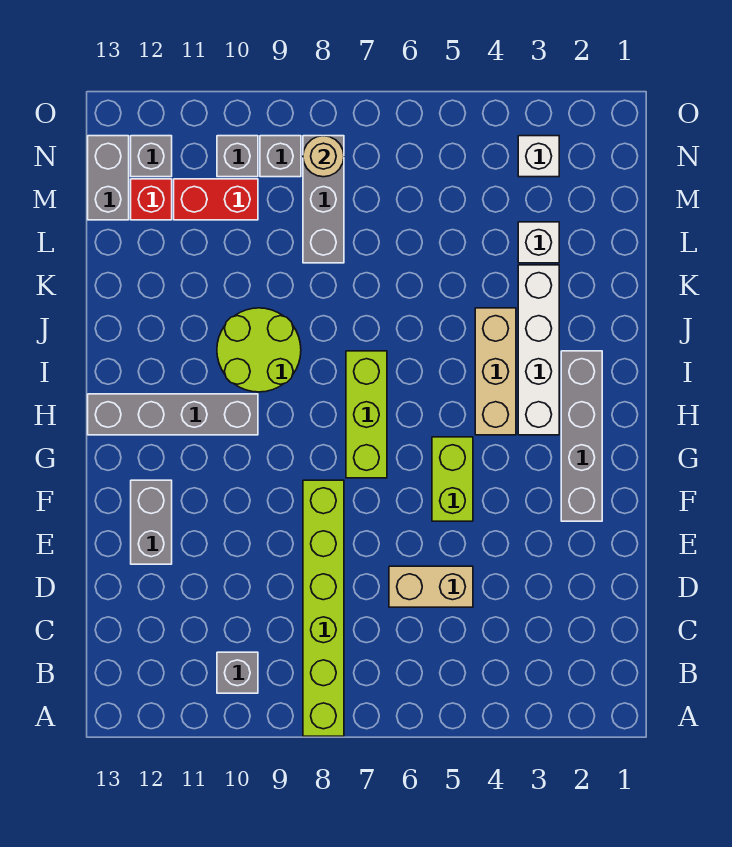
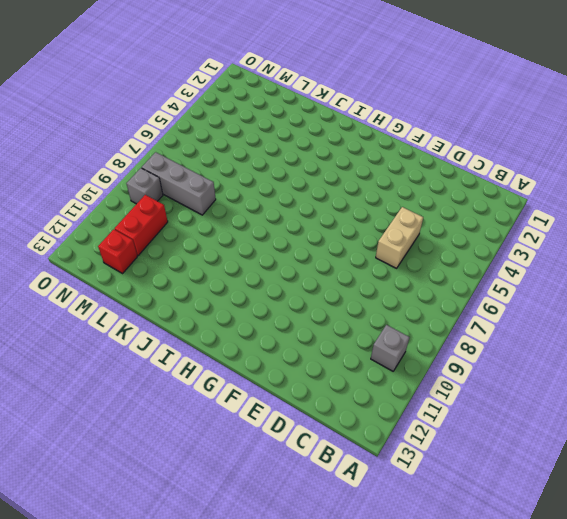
none -> lime 1x6 brick [303,480,344,736]
none -> grey 1x2 brick [131,480,172,564]
none -> grey 1x4 brick [561,351,602,521]

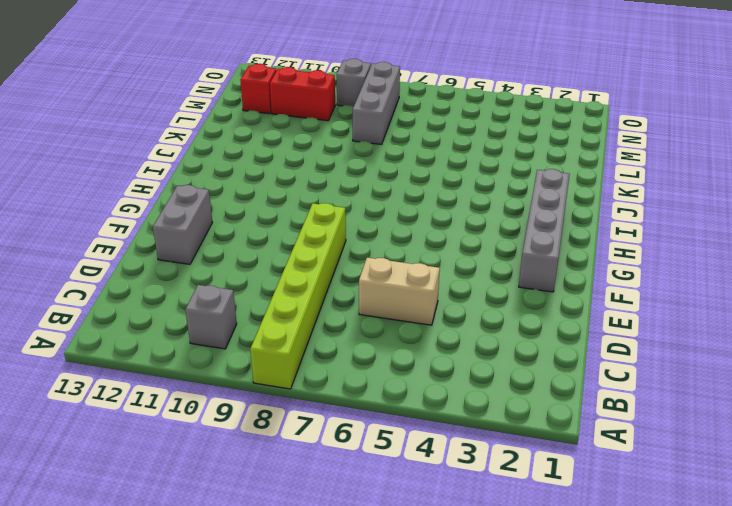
none -> lime 1x2 brick [432,437,473,521]
none -> lime 1x3 brick [346,351,387,478]
none -> white 1x4 brick [518,265,559,435]

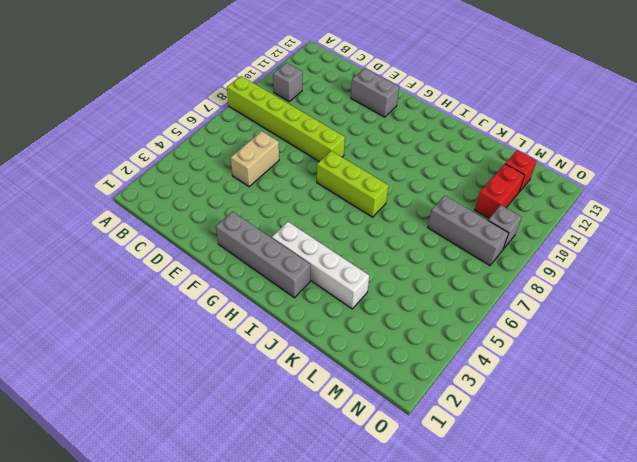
none -> lime 1x2 brick [432,437,473,521]
none -> tan 1x3 brick [475,308,516,435]
none -> grey 1x4 brick [88,394,258,435]

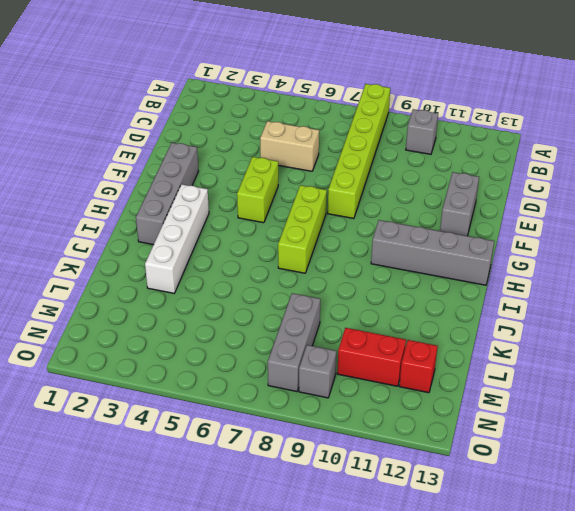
none -> tan 1x3 brick [475,308,516,435]
none -> lime 2x2 round brick [217,308,301,392]
none -> white 1x1 brick [518,222,559,263]

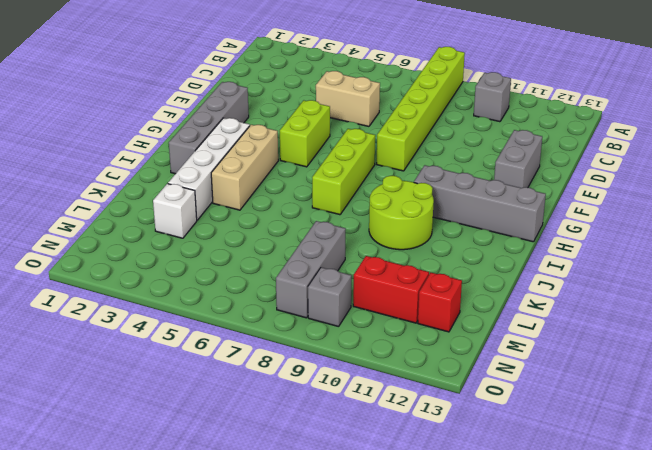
none -> grey 1x2 brick [88,136,129,220]
none -> white 1x1 brick [518,136,559,177]
none -> grey 1x1 brick [217,136,258,177]

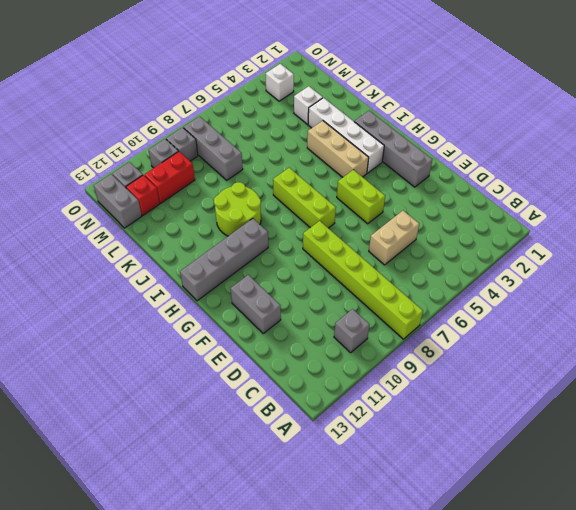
none -> tan 1x1 round brick [303,136,344,177]

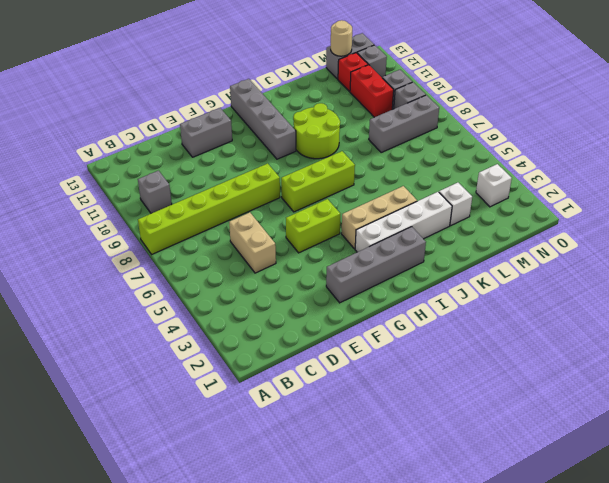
tan 1x1 round brick [331,20,352,56] -> tan 1x1 round brick moved to [303,136,344,177]

